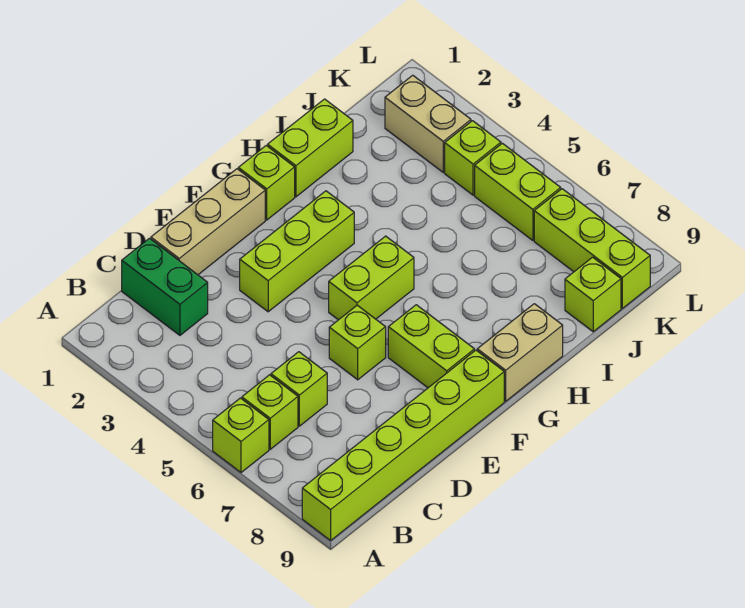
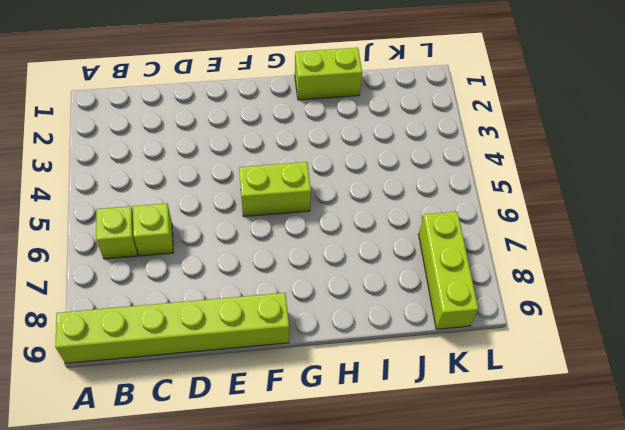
none -> lime 1x1 brick [213,398,269,473]
none -> green 1x2 brick [122,238,208,335]
none -> tan 1x3 brick [151,169,265,275]

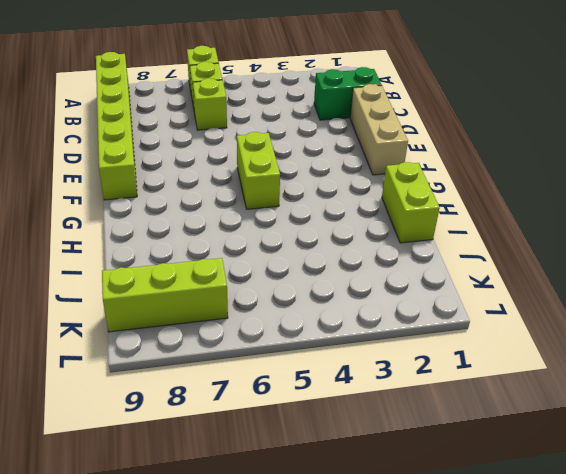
none -> lime 1x3 brick [240,191,354,312]
none -> lime 1x1 brick [329,305,386,380]
none -> lime 1x2 brick [388,305,474,388]

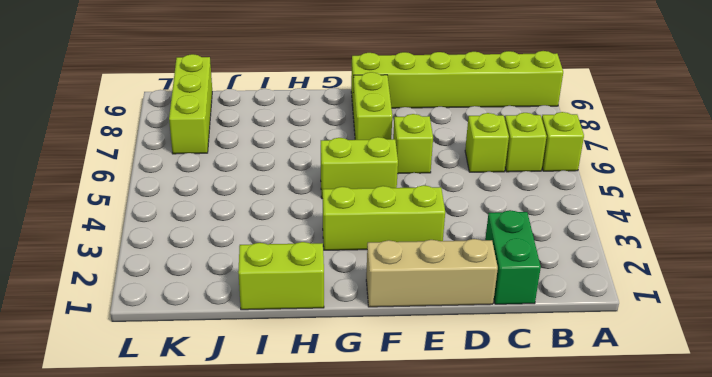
none -> lime 1x1 brick [238,146,295,220]
none -> tan 1x2 brick [477,304,563,401]
none -> lime 1x1 brick [565,257,621,332]

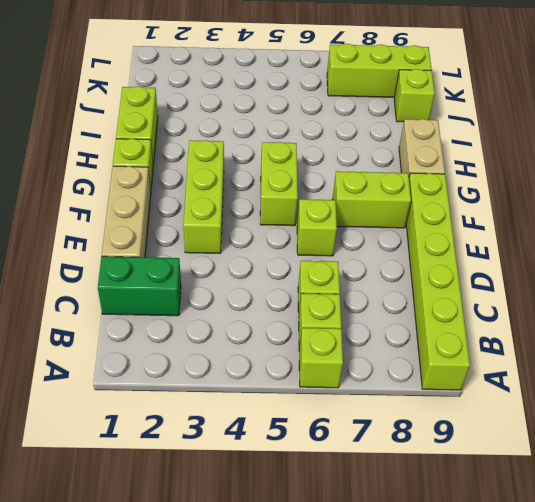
none -> tan 1x2 brick [385,75,471,172]
none -> lime 1x1 brick [445,121,501,195]
none -> lime 1x2 brick [475,143,561,240]

